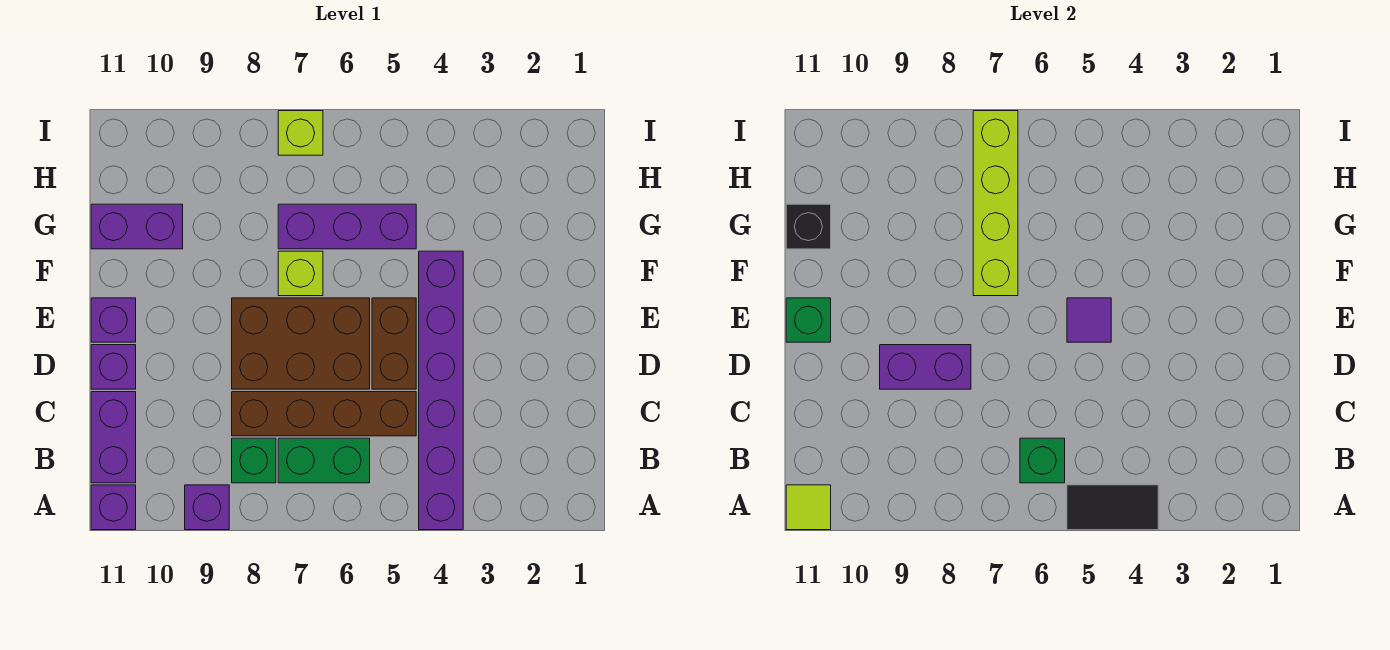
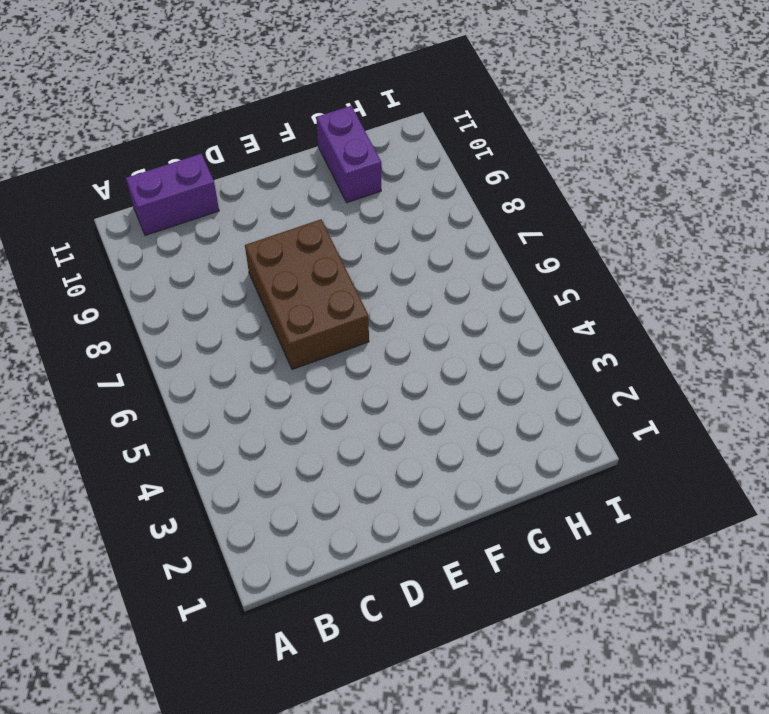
none -> purple 1x6 brick [419,251,463,530]
none -> purple 1x1 brick [185,485,229,530]
none -> purple 1x1 brick [91,485,136,530]

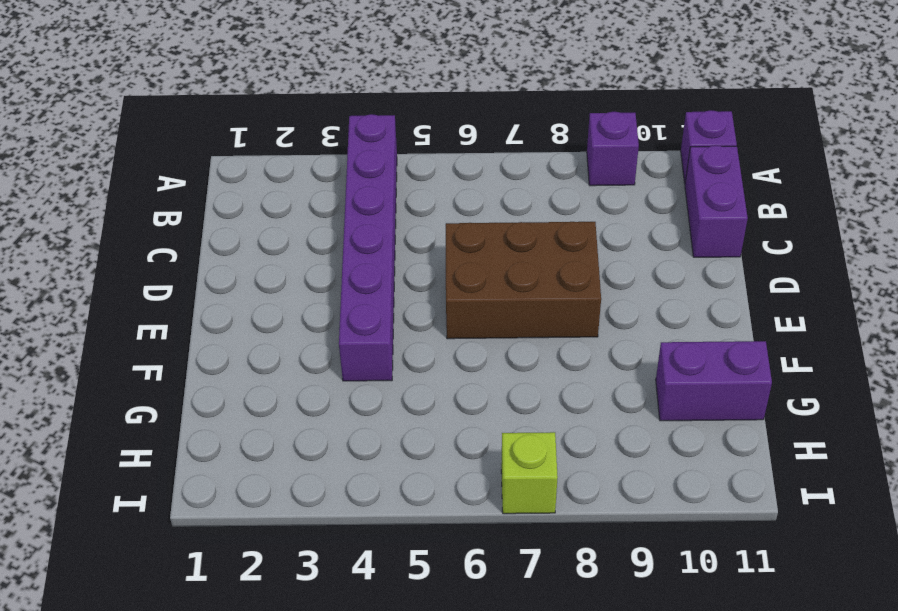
none -> green 1x2 brick [278,438,370,483]
none -> green 1x1 brick [232,438,276,483]
none -> brown 1x4 brick [232,392,416,436]

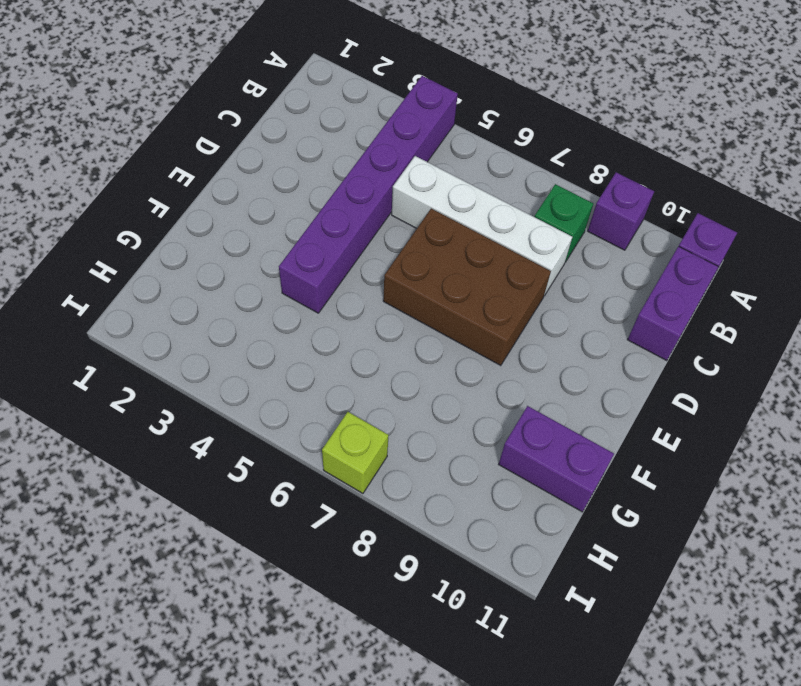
white 1x4 brick [392,156,572,296] -> brown 1x4 brick [232,392,416,436]
none -> green 1x2 brick [278,438,370,483]
none -> brown 1x2 brick [372,298,416,389]
none -> purple 1x1 brick [91,345,136,389]

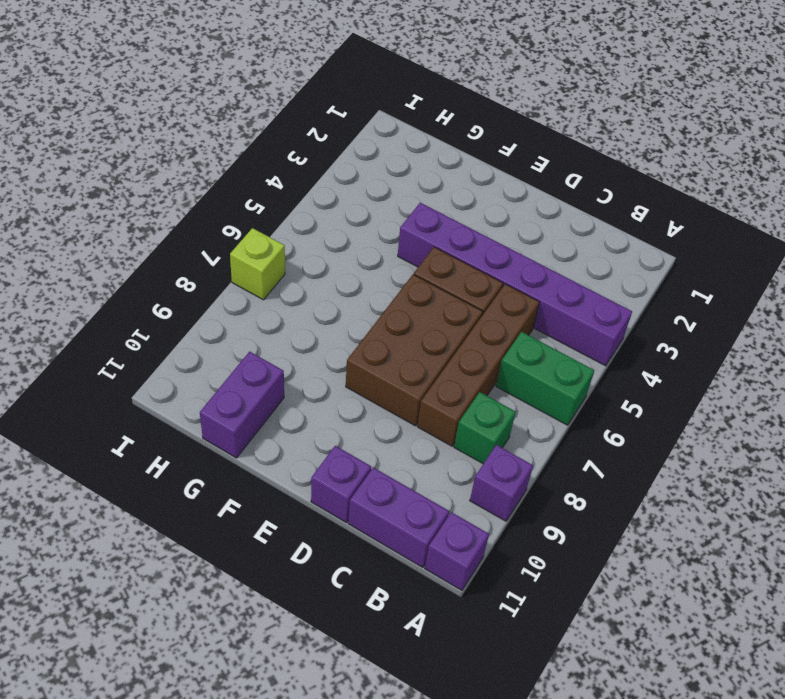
green 1x2 brick [496,332,594,425] -> green 1x2 brick turned to [278,438,370,483]
none -> purple 1x1 brick [91,298,136,342]
none -> lime 1x1 brick [278,251,323,296]
none -> purple 1x3 brick [278,204,416,249]

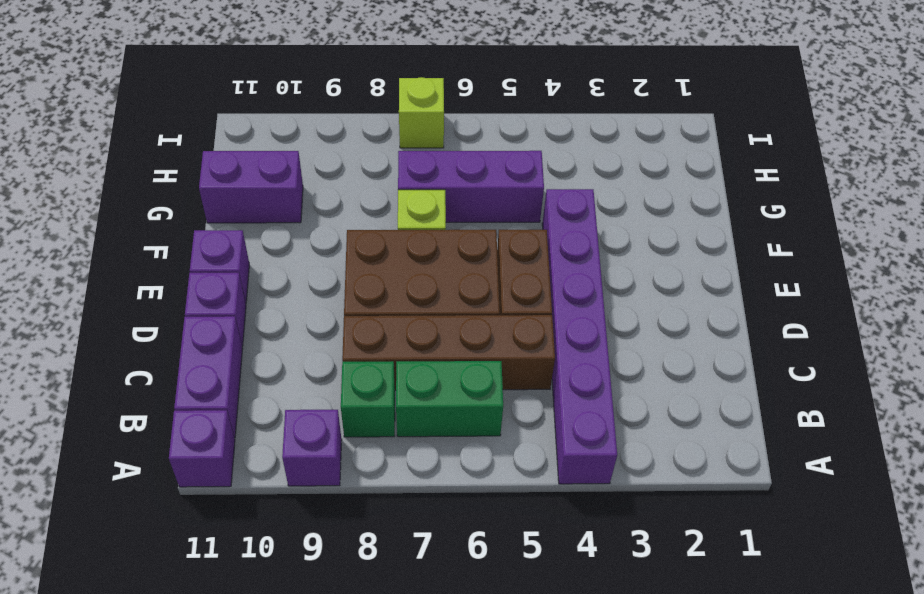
none -> black 1x2 tile [1067,485,1158,530]
none -> lime 1x1 tile [786,485,831,530]
none -> green 1x1 brick [1020,438,1065,483]

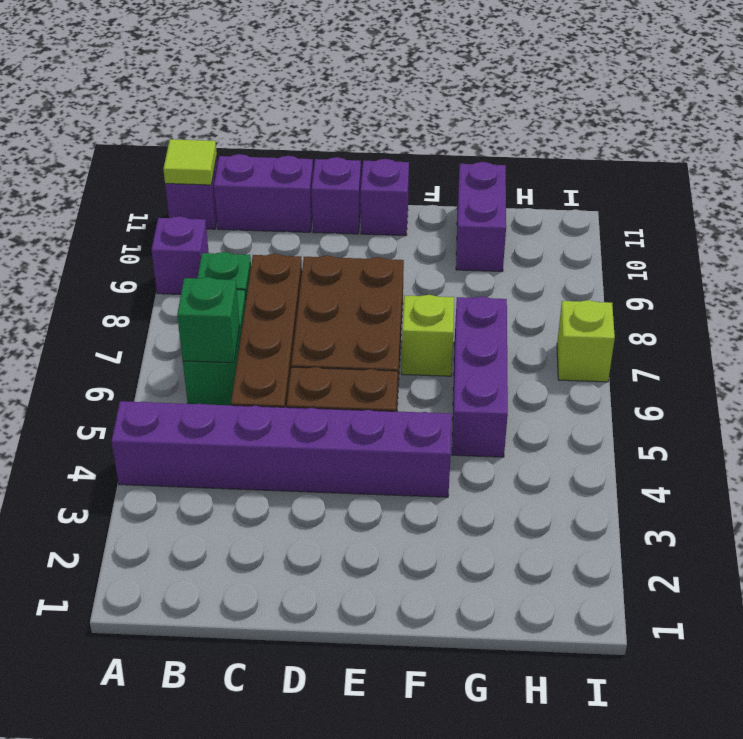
none -> black 1x2 tile [1067,485,1158,530]
none -> purple 1x2 brick [880,345,971,389]
none -> purple 1x1 tile [1067,298,1111,342]

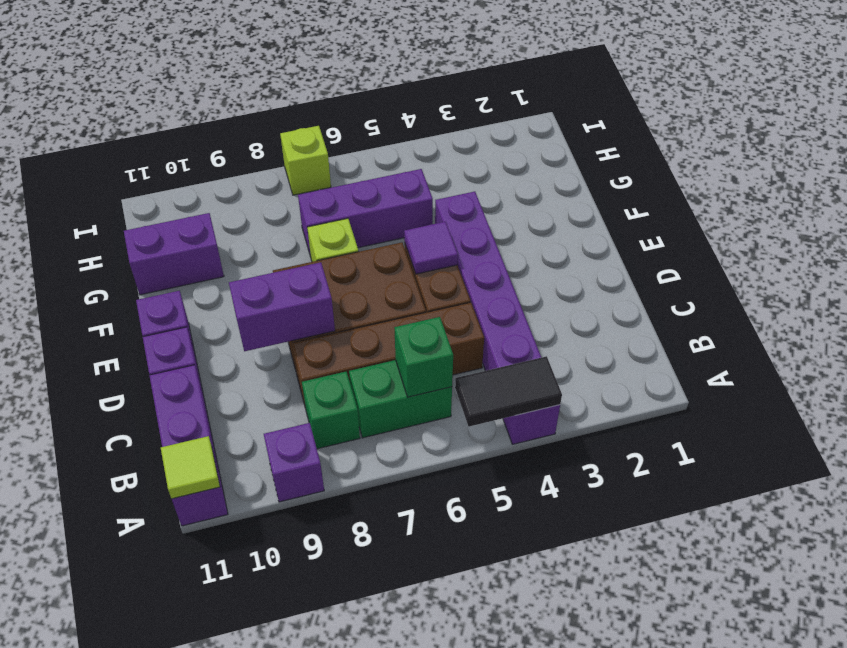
none -> green 1x1 brick [786,298,831,342]
none -> lime 1x4 brick [973,111,1018,296]
none -> black 1x1 brick [786,204,831,249]

